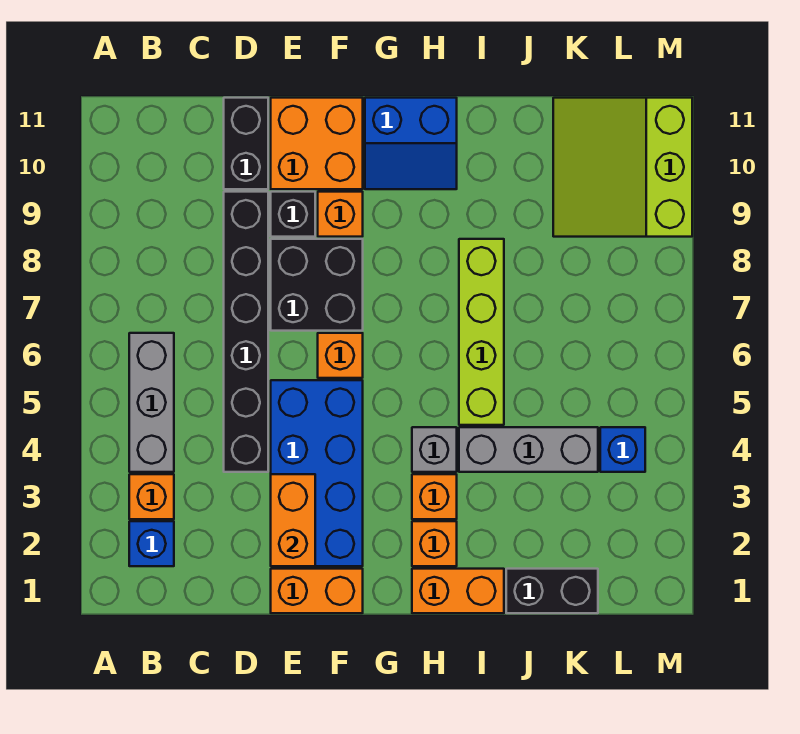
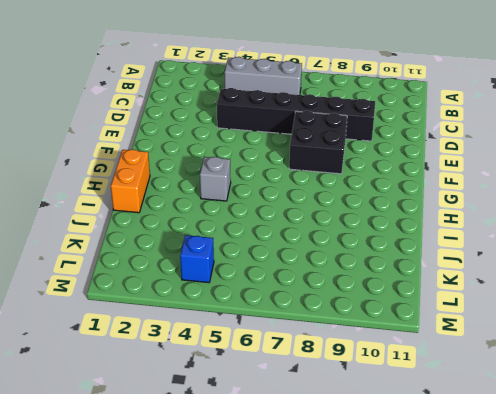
none -> blue 1x1 brick [129,521,174,566]
none -> orange 1x1 brick [129,474,174,519]
none -> black 1x2 brick [224,98,268,189]

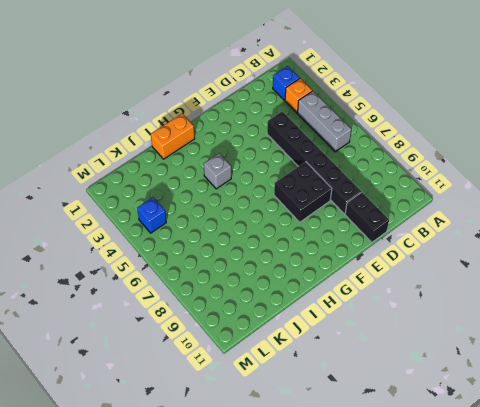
none -> orange 1x2 brick [271,569,363,613]
none -> blue 2x4 brick [271,380,363,566]
none -> black 1x1 brick [271,192,315,237]

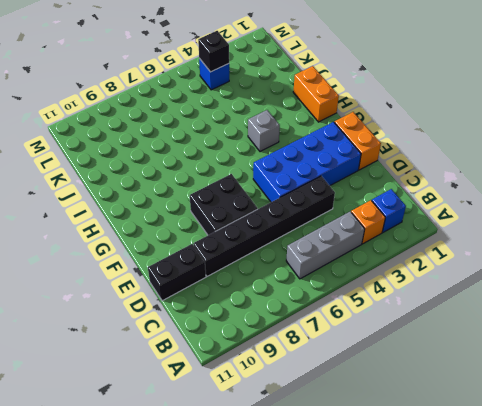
black 1x1 brick [198,31,229,72] -> black 1x1 brick moved to [271,192,315,237]
none -> orange 2x2 brick [271,98,363,189]
none -> orange 1x1 brick [318,333,363,378]
none -> orange 1x1 brick [318,192,363,237]

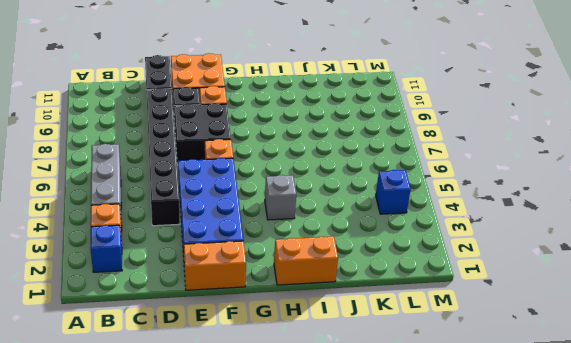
none -> blue 2x2 slope [365,98,457,189]
none -> orange 1x1 brick [412,521,457,566]
none -> orange 1x1 brick [412,474,457,519]

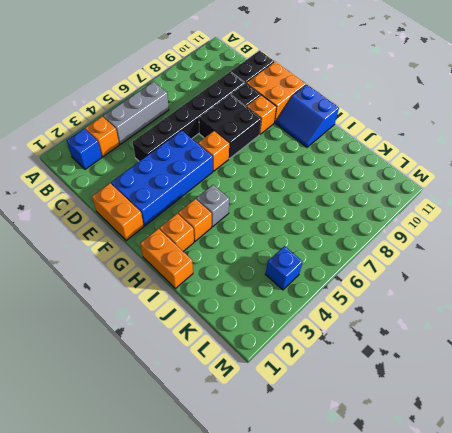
none -> grey 1x3 brick [459,427,598,472]
none -> lime 1x4 brick [459,239,504,425]
none -> black 1x2 brick [506,569,598,613]

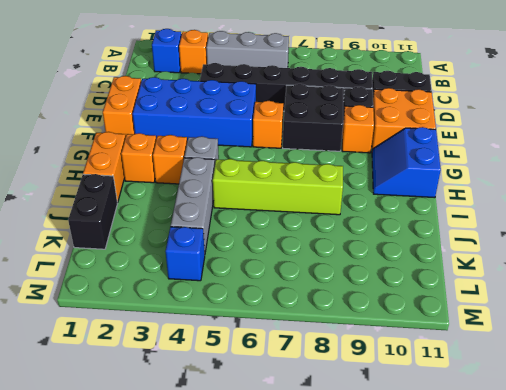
none -> lime 3x3 slope [553,98,692,237]
none -> orange 1x2 brick [271,474,315,566]

